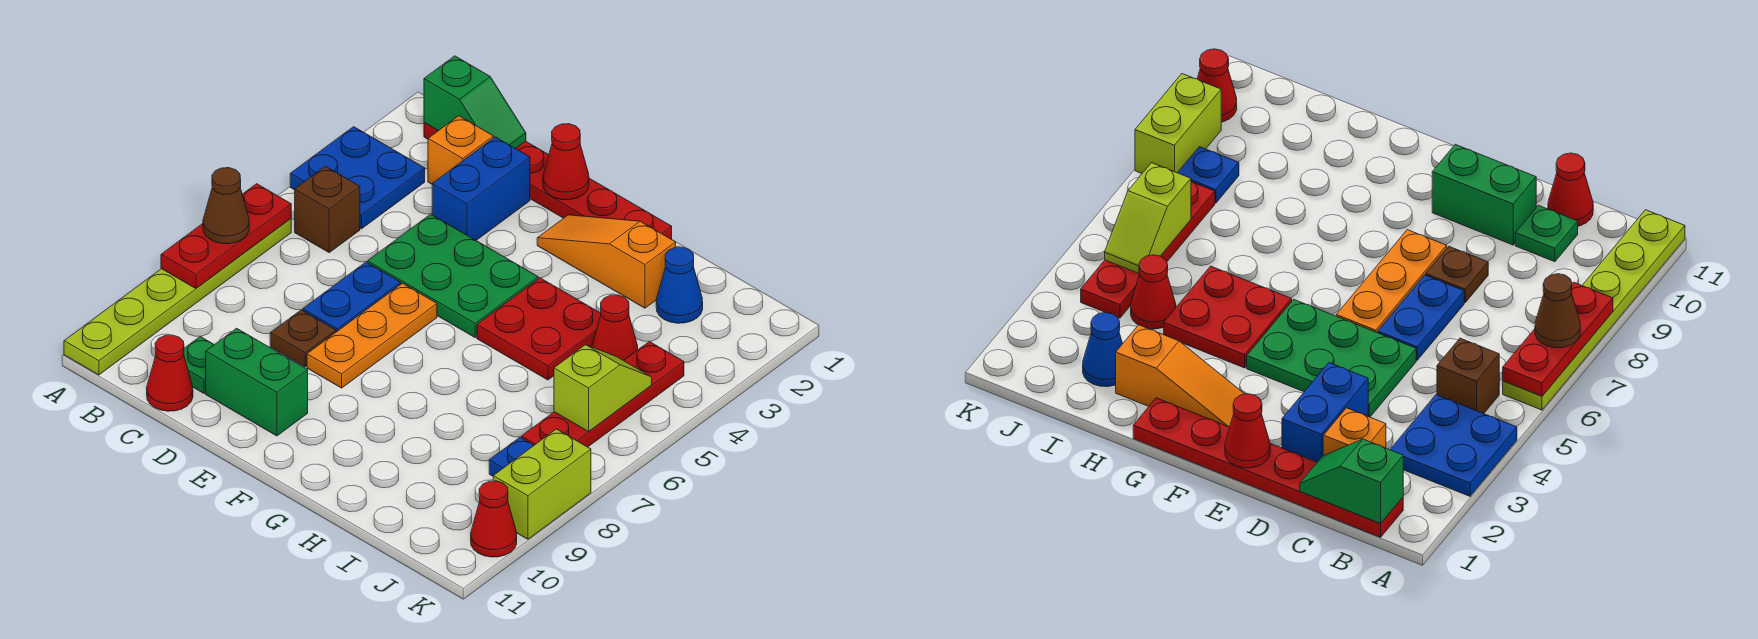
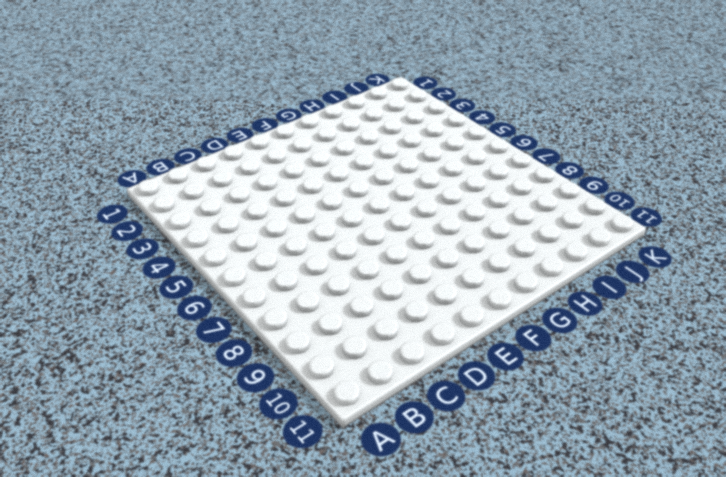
none -> blue 2x2 plate [290,127,425,229]
none -> lime 1x6 plate [64,219,291,375]
none -> red 1x6 plate [424,123,672,239]

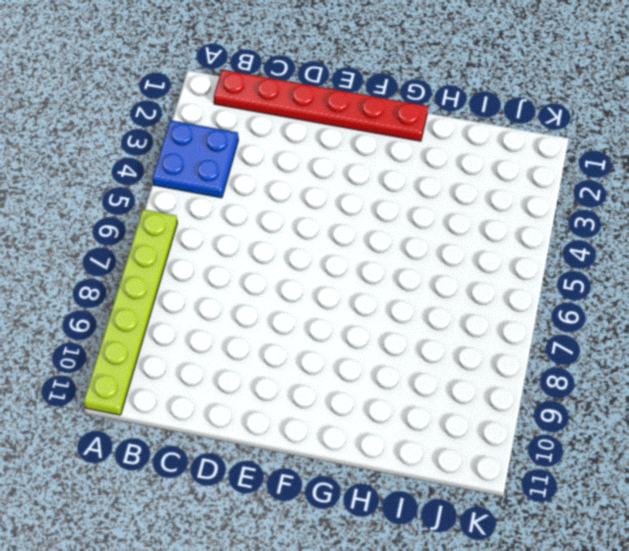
none -> brown 1x1 brick [295,166,360,252]
none -> orange 1x1 brick [428,116,494,184]
none -> green 1x1 plate [184,336,214,393]

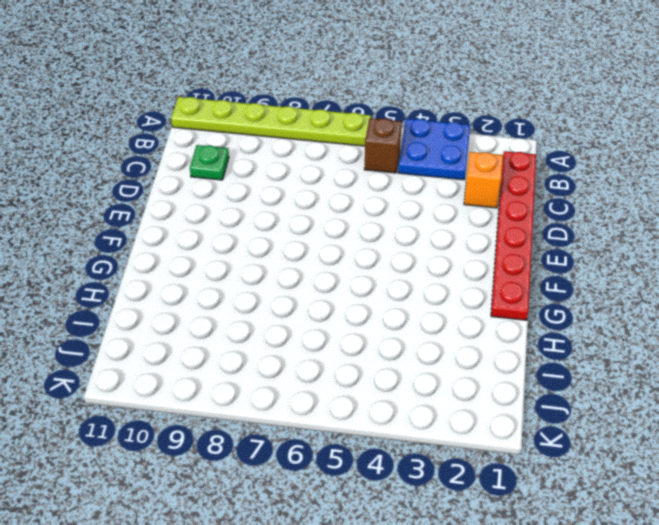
none -> red 1x1 cone [147,335,193,411]
none -> blue 1x2 brick [432,137,530,240]
none -> green 2x3 plate [368,214,538,337]

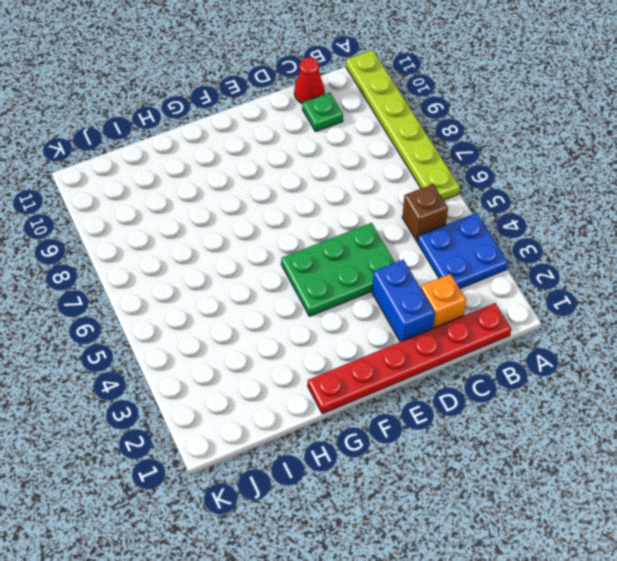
none -> blue 1x2 plate [303,262,401,332]
none -> brown 1x1 plate [270,310,336,367]
none -> green 1x2 brick [206,328,308,436]

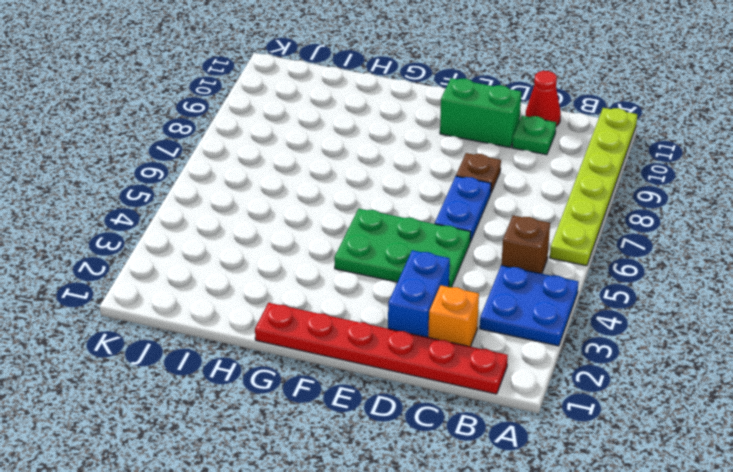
none -> orange 1x3 plate [307,283,437,388]
none -> orange 1x3 slope [537,215,676,308]
none -> red 2x2 plate [477,278,601,380]

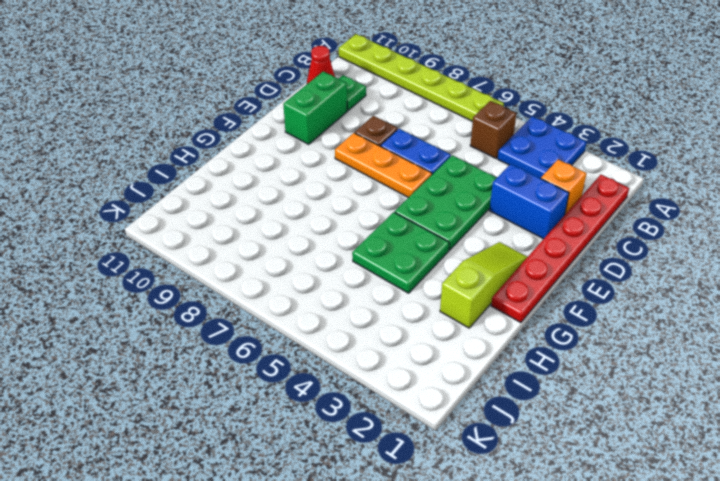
lime 1x3 slope [440,242,527,328] -> orange 1x3 slope [537,215,676,308]
green 2x2 plate [352,212,449,293] -> red 2x2 plate [477,278,601,380]
none -> blue 1x1 cone [656,247,703,323]
none -> red 1x1 cone [592,295,638,361]
none -> red 1x4 plate [522,342,684,447]

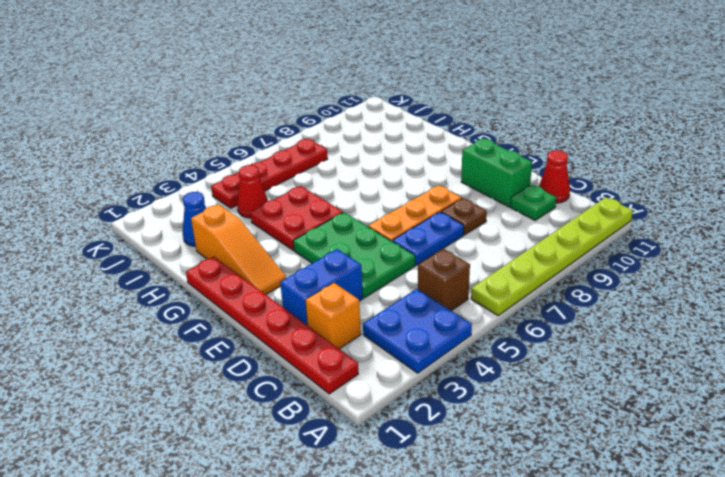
none -> blue 1x1 plate [489,437,534,476]
none -> lime 1x2 brick [493,429,591,539]
none -> red 1x1 cone [471,481,517,557]

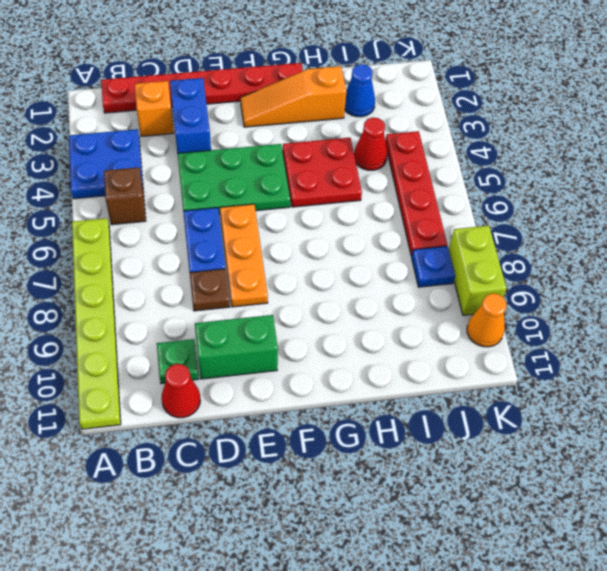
orange 1x1 cone [467,293,506,347] -> red 1x1 cone [471,481,517,557]
none -> red 1x3 plate [161,184,291,288]
none -> green 1x2 slope [424,56,526,149]
none -> red 1x1 cone [543,124,589,200]

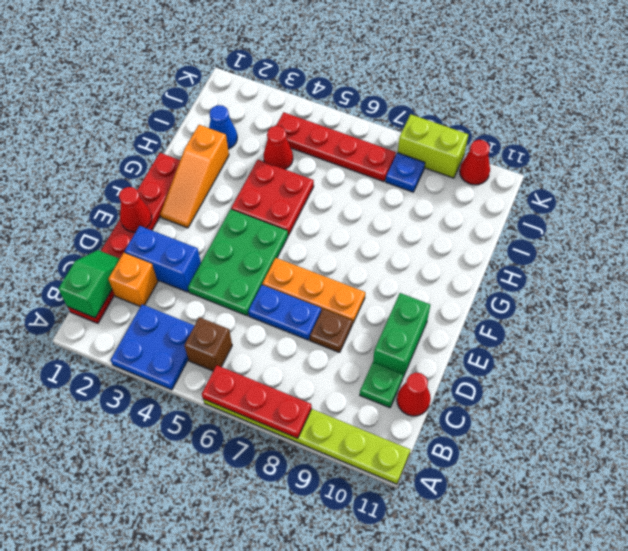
none -> lime 1x2 slope [554,345,652,432]
none -> brown 1x1 cone [203,168,249,244]

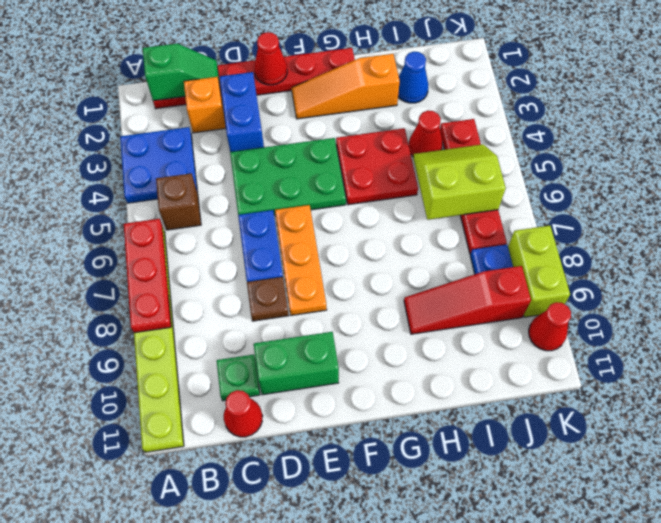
red 1x3 slope [404,266,531,334] -> none
lime 2x2 slope [413,144,506,220] -> lime 1x2 slope [554,345,652,432]
none -> brown 1x1 cone [203,168,249,244]

